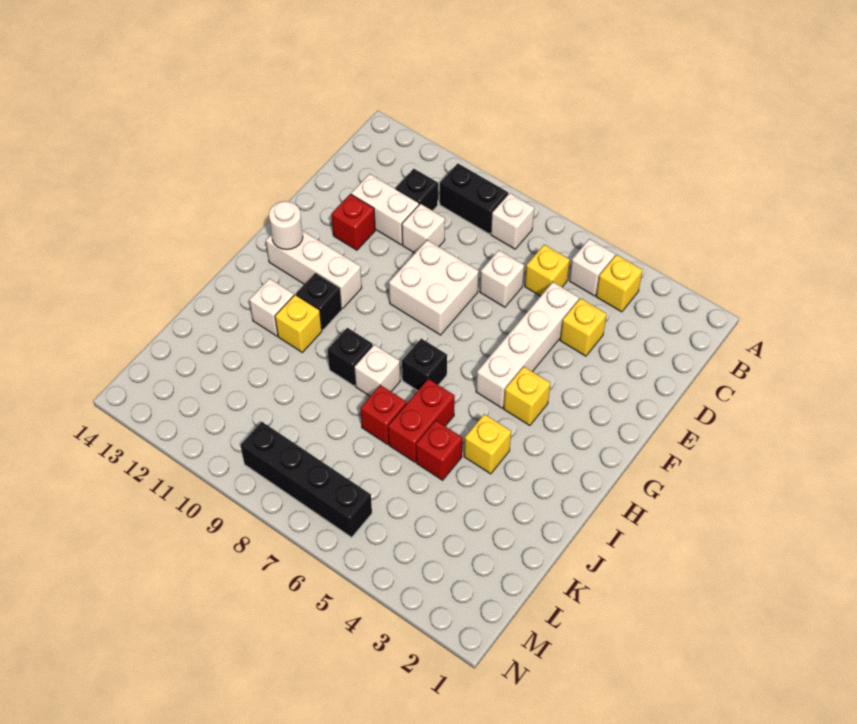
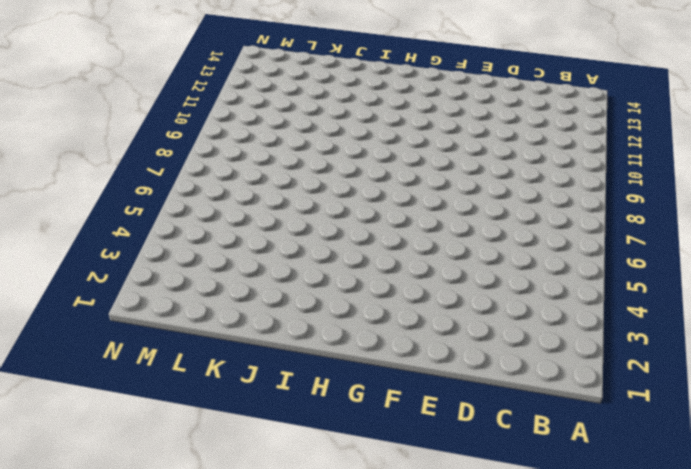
none -> yellow 1x1 brick [596,255,643,312]
none -> white 1x1 brick [569,239,615,296]
none -> white 1x1 brick [491,193,534,249]

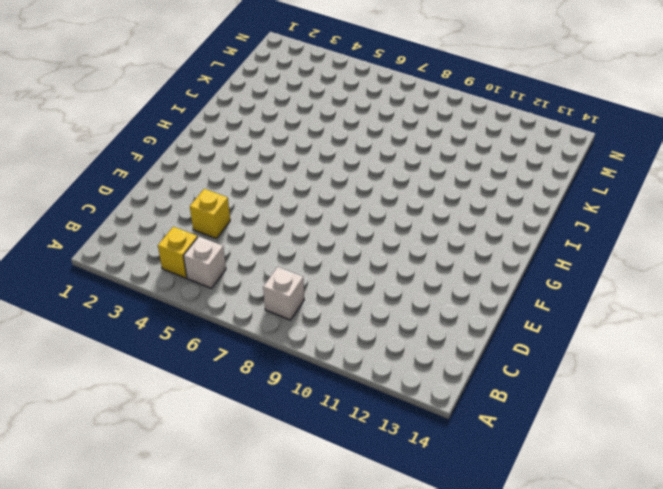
none -> black 1x2 brick [440,163,508,234]
none -> yellow 1x1 brick [525,245,570,296]
none -> black 1x1 brick [396,169,438,211]

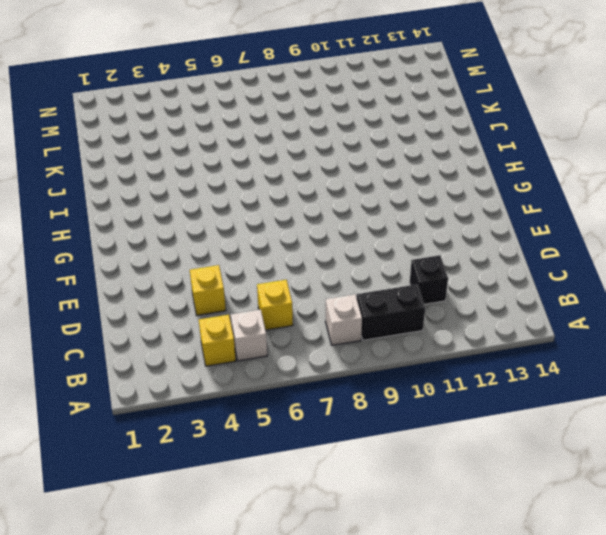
none -> white 1x4 brick [476,282,579,408]
none -> white 1x1 brick [480,250,524,307]
none -> white 1x1 brick [402,204,445,253]

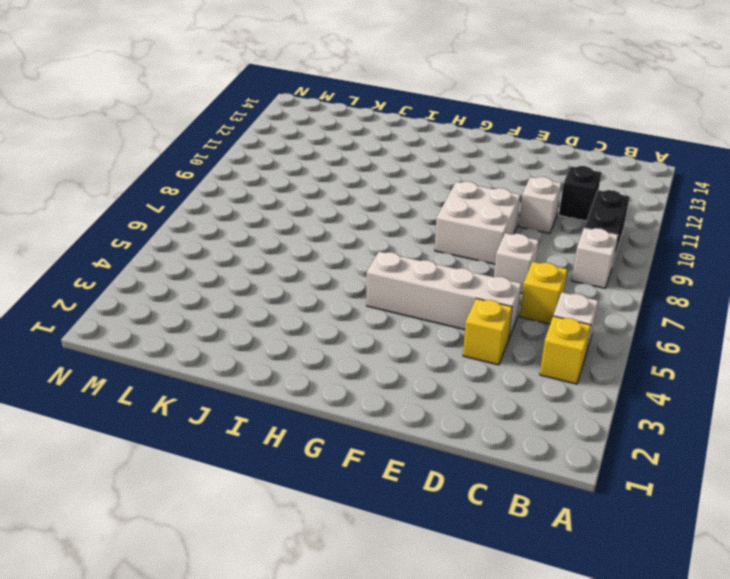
none -> white 1x2 brick [351,174,419,245]
none -> red 1x1 brick [332,194,375,250]
none -> yellow 1x1 brick [504,367,550,426]

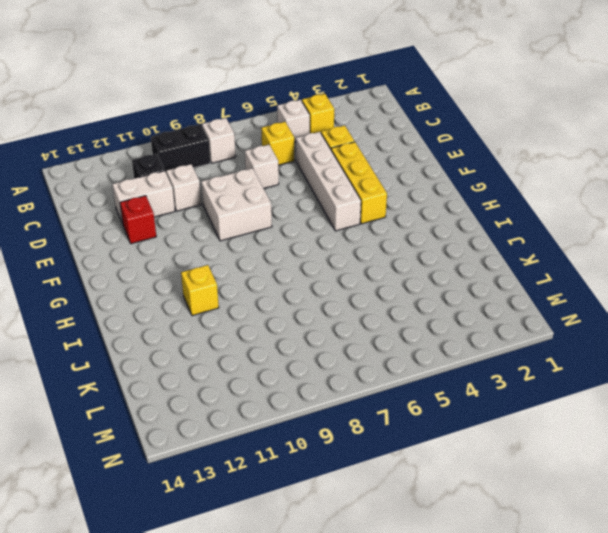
yellow 1x3 brick [331,142,387,224] -> yellow 1x1 brick [504,367,550,426]
none -> white 1x3 brick [266,230,362,308]
none -> black 1x1 brick [402,338,447,391]
none -> black 1x1 brick [296,273,342,330]

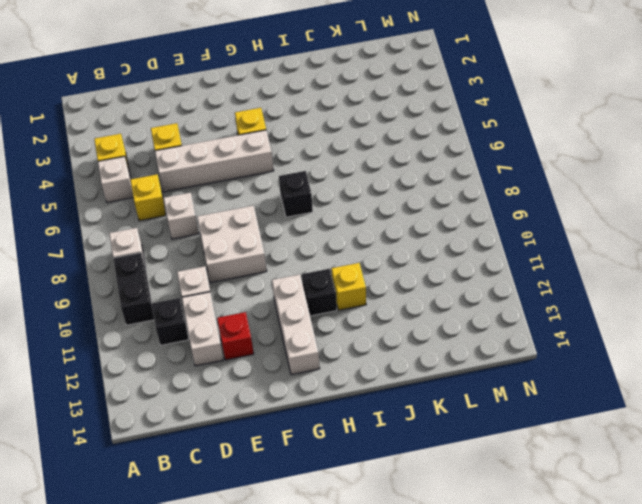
none -> yellow 1x1 brick [464,414,511,474]
none -> red 1x2 brick [388,379,455,462]
none -> white 1x1 brick [354,345,400,396]

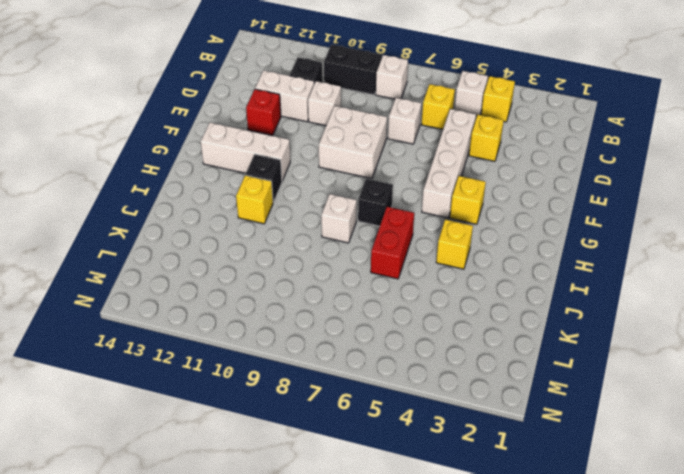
none -> black 1x1 brick [328,328,373,386]
none -> white 1x1 brick [249,278,294,336]
none -> red 1x1 brick [416,421,463,480]

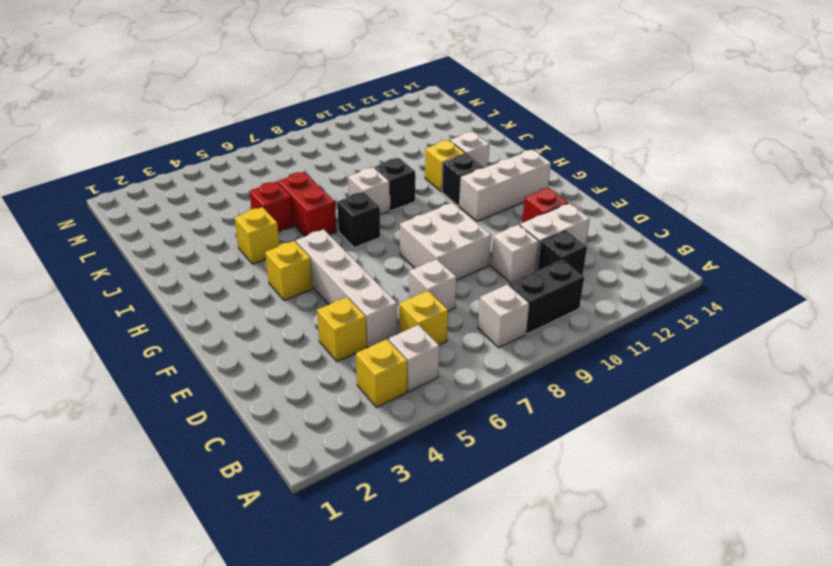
none -> red 1x1 brick [360,385,407,444]
none -> black 1x4 brick [241,422,372,537]
none -> white 1x1 round brick [269,201,303,250]

